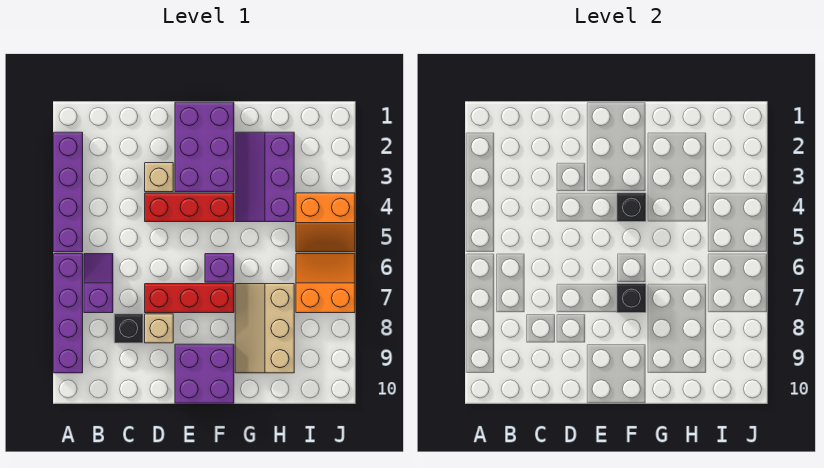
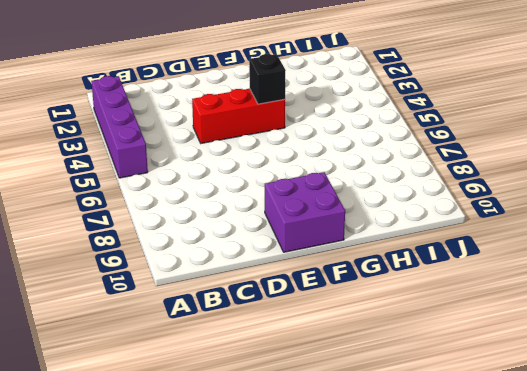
none -> purple 1x4 brick [54,254,83,373]
none -> purple 1x2 slope [84,254,113,313]
none -> black 1x1 brick [114,314,143,343]

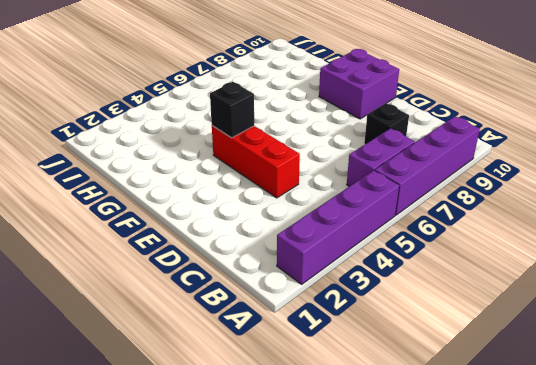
purple 1x2 brick [347,128,415,186] -> purple 1x2 slope [84,254,113,313]
none -> tan 1x1 brick [145,163,173,192]
none -> red 1x3 brick [145,284,234,313]
none -> tan 1x1 brick [145,314,173,343]

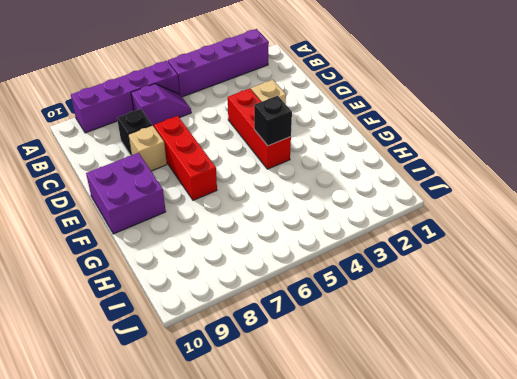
none -> purple 2x3 brick [175,102,234,192]
none -> purple 1x1 brick [205,254,234,282]
none -> purple 2x3 slope [235,132,294,222]

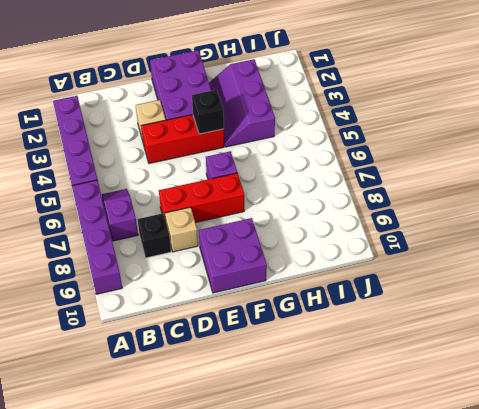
none -> tan 2x3 slope [235,284,294,373]
none -> orange 2x2 slope [296,193,355,252]
none -> orange 2x2 slope [296,254,355,313]

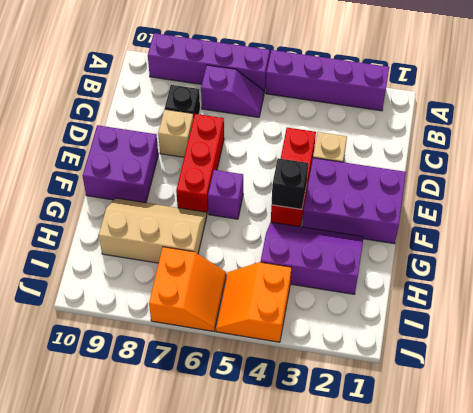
none -> black 1x1 brick [617,284,646,313]

